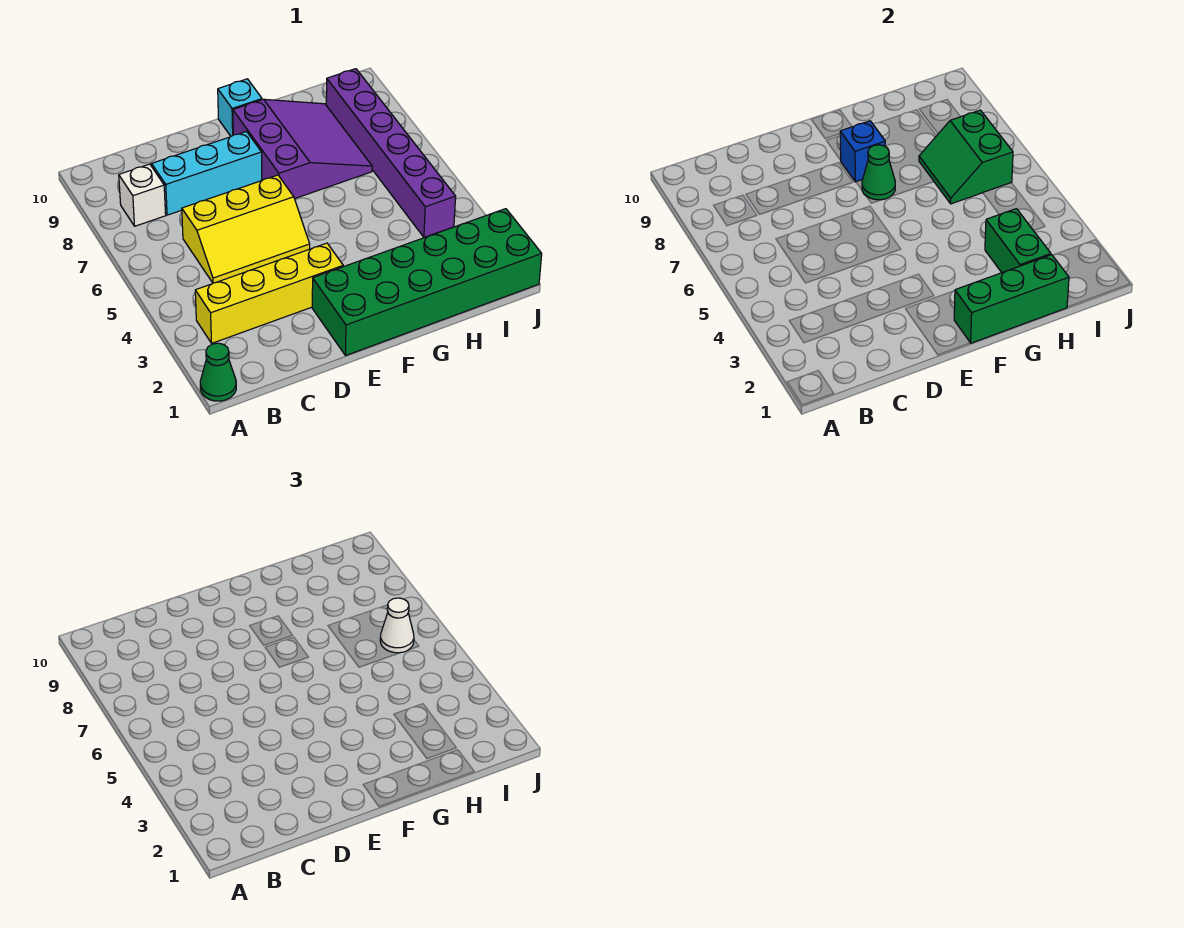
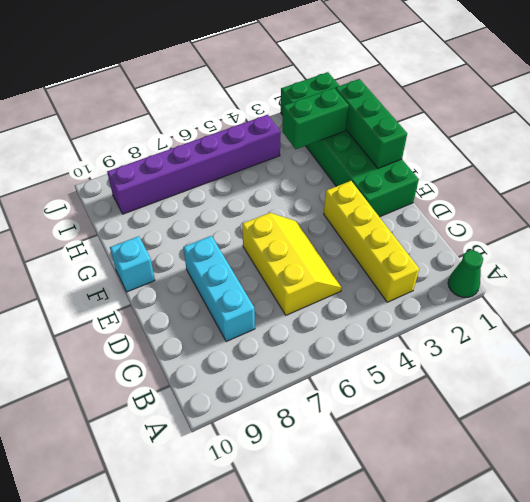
none -> white 1x1 brick [119,164,166,226]
none -> purple 3x3 slope [233,99,372,199]
none -> green 1x1 cone [862,145,895,200]

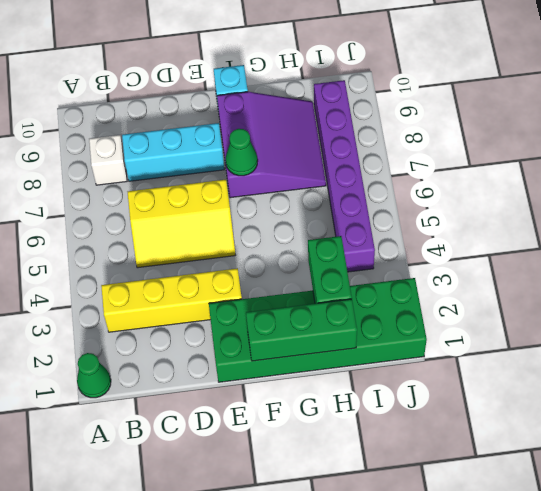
none -> blue 1x1 brick [840,121,885,182]
none -> green 2x2 slope [919,110,1013,204]
none -> white 1x1 cone [380,598,414,653]

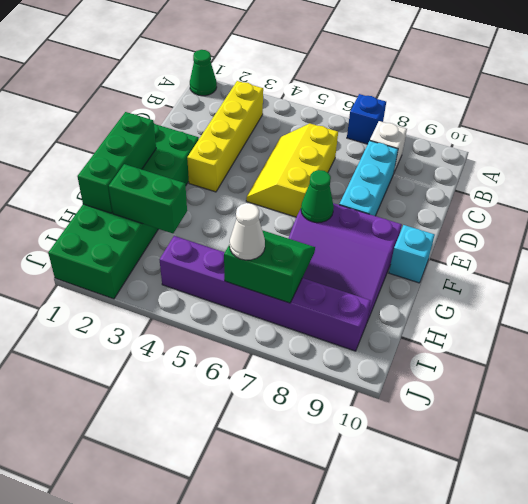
blue 1x1 brick [347,94,386,144] -> blue 1x1 brick moved to [840,121,885,182]

